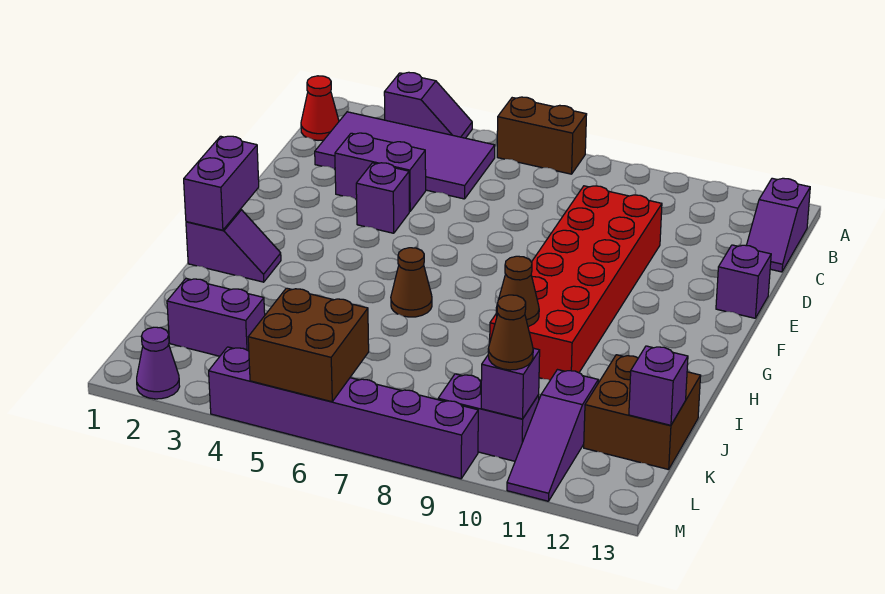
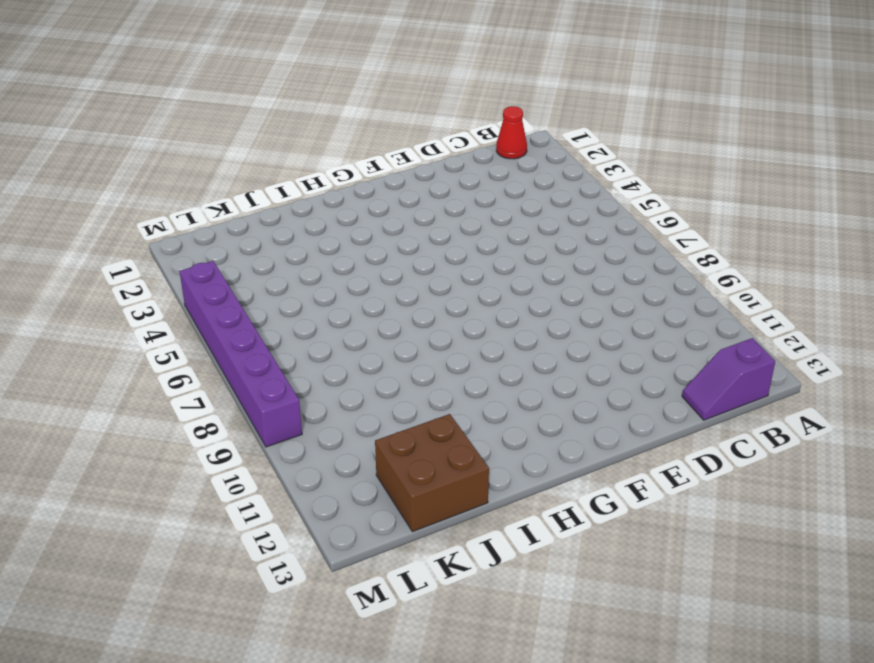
none -> purple 1x2 slope [384,72,472,138]
none -> brown 1x2 brick [497,97,587,174]
none -> purple 2x4 tile [315,112,495,199]

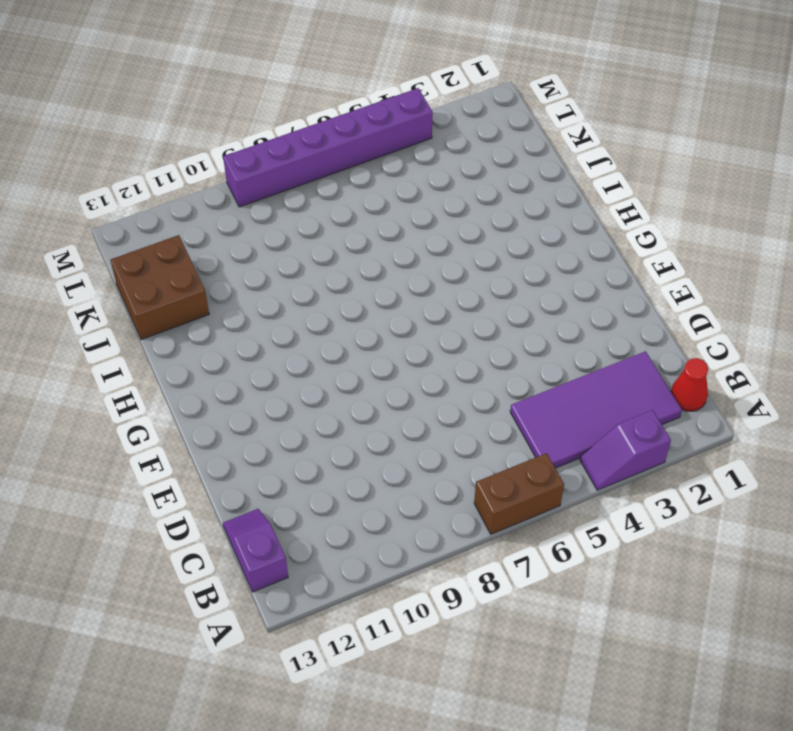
none -> purple 1x2 brick [335,133,426,211]
none -> red 2x6 brick [490,186,662,380]
none -> purple 1x1 brick [356,163,409,233]

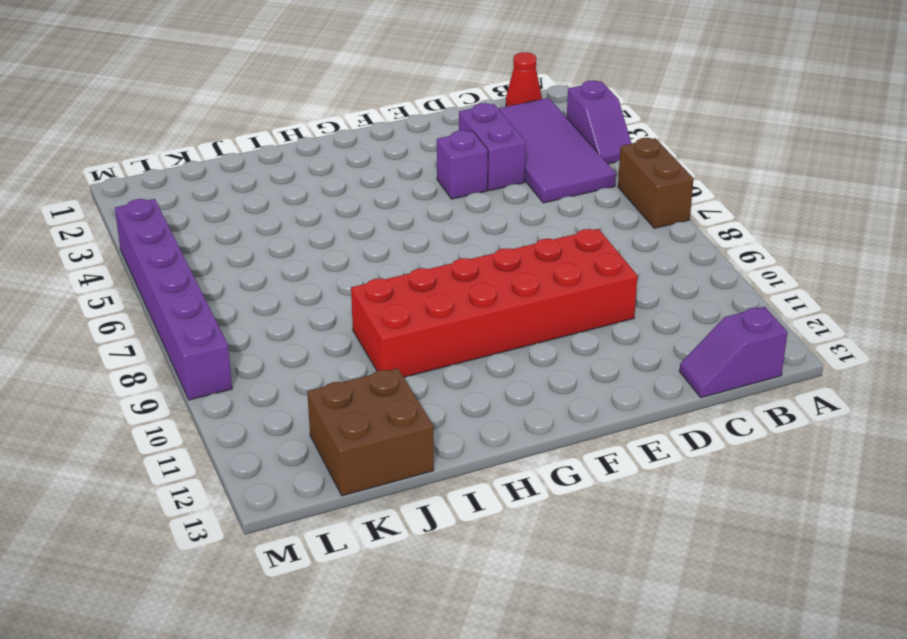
none -> purple 1x1 brick [716,245,771,318]
none -> purple 1x2 slope [186,209,281,282]
none -> brown 1x1 cone [391,248,432,317]

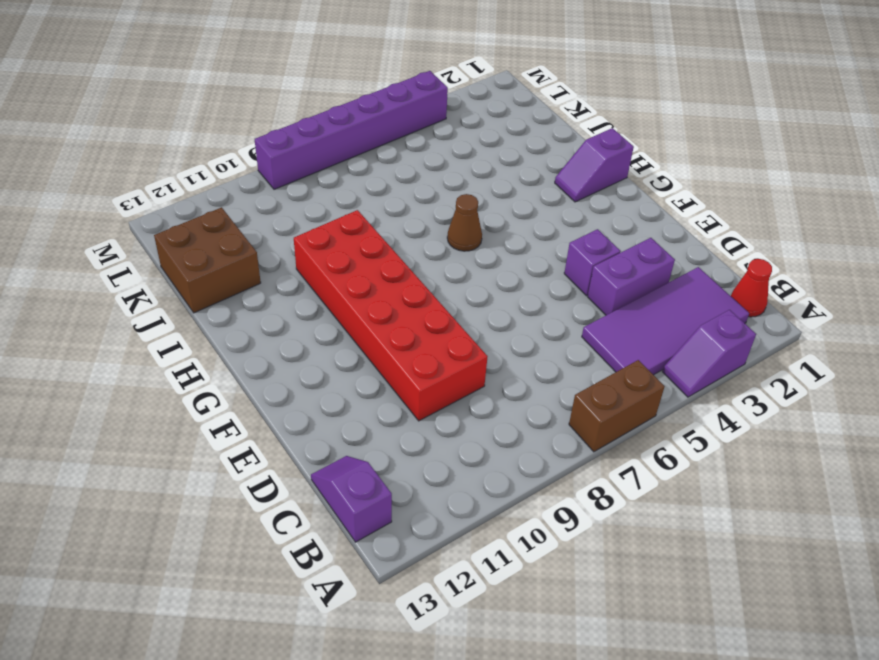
none -> purple 1x1 brick [716,245,771,318]
none -> purple 1x2 brick [167,278,265,357]
none -> purple 1x3 slope [507,370,598,501]

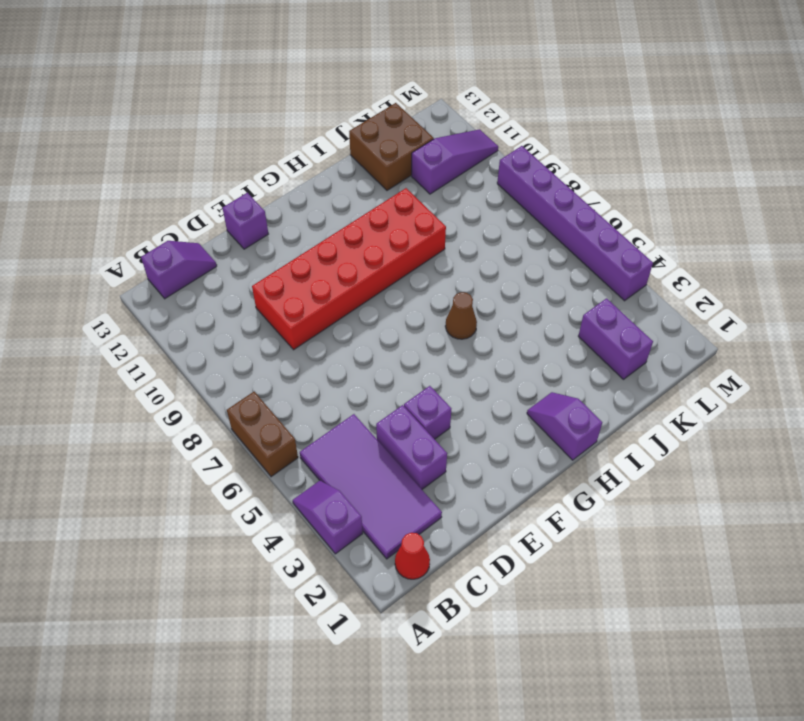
none -> purple 1x2 brick [438,374,539,461]
none -> purple 1x1 cone [137,327,180,399]
none -> purple 1x2 brick [184,136,259,230]

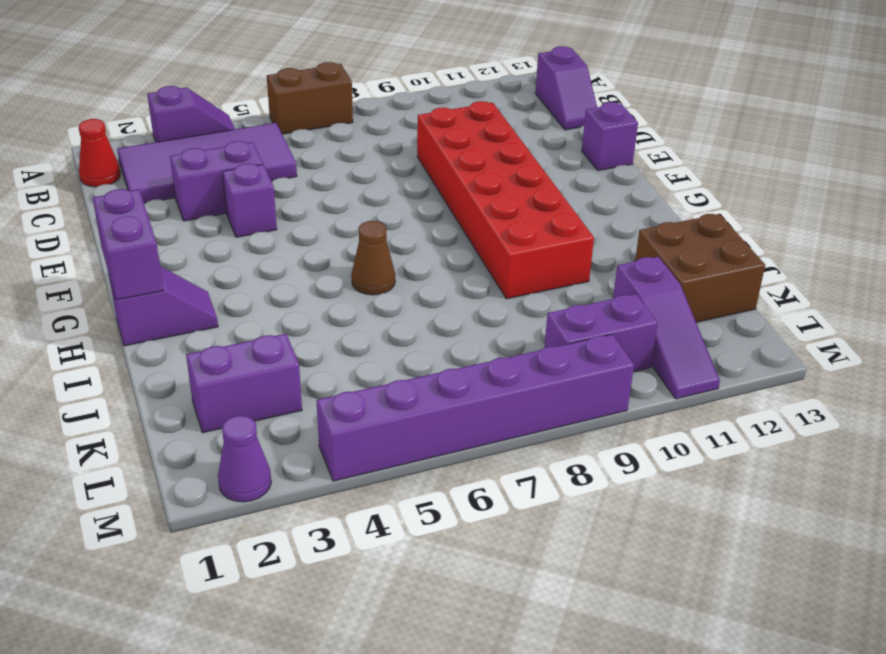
none -> brown 1x1 cone [496,256,539,326]
none -> purple 1x1 brick [629,346,688,425]
none -> brown 2x2 brick [248,288,369,402]

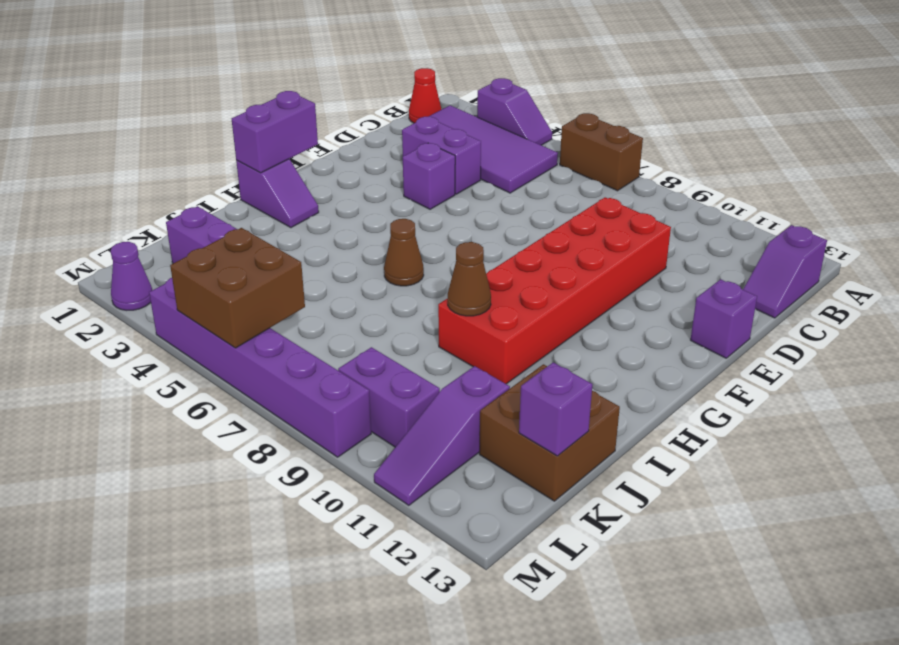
none -> purple 1x1 brick [481,348,540,419]
none -> brown 1x1 cone [488,295,533,370]

